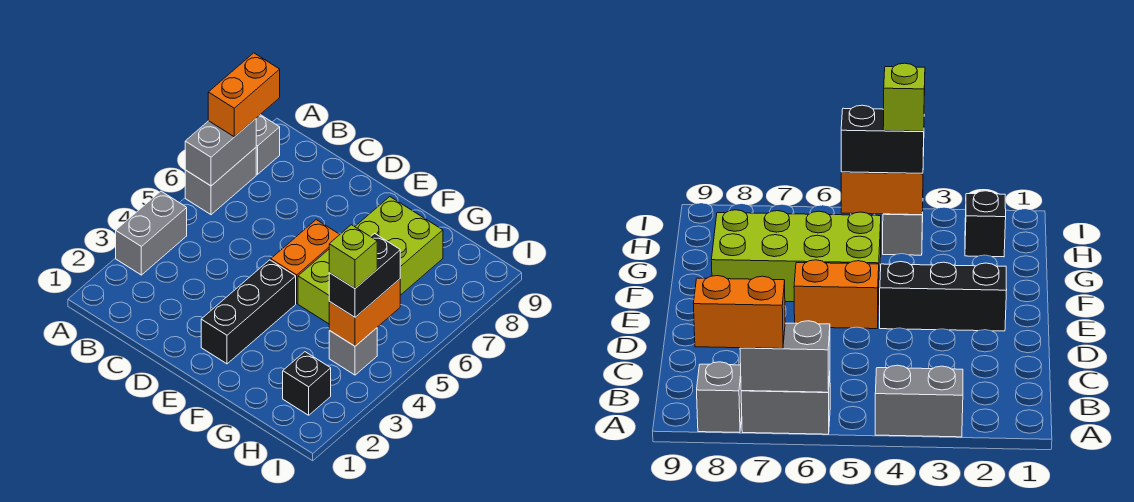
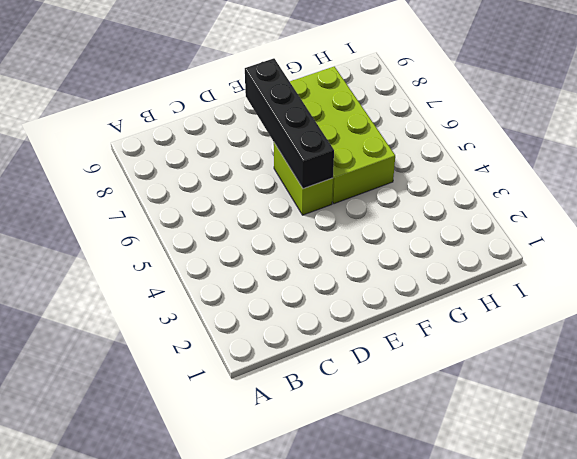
lime 1x2 brick [274,143,333,215] -> orange 1x2 brick [271,220,340,303]
black 1x4 brick [245,58,334,189] -> none
none -> grey 1x2 brick [116,191,187,275]
none -> grey 1x2 brick [185,148,256,215]
none -> grey 1x1 brick [256,115,280,174]

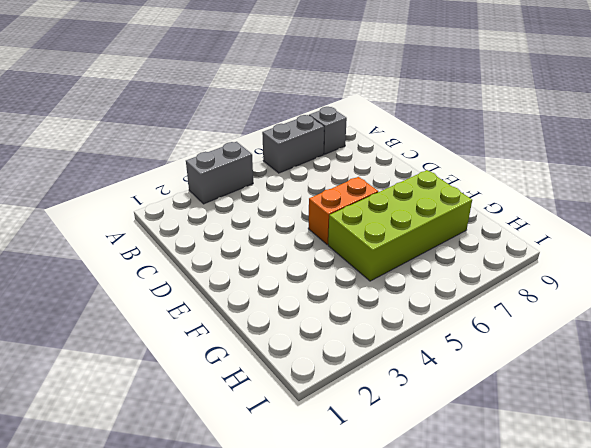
none -> black 1x3 brick [201,260,296,364]
none -> black 1x1 brick [283,352,331,415]
none -> grey 1x1 brick [329,328,377,375]

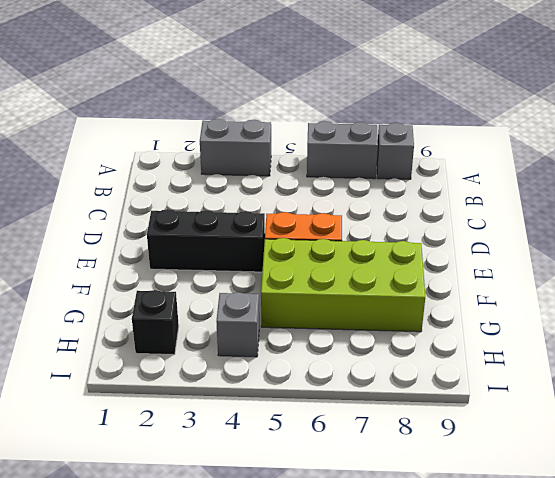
none -> grey 1x2 brick [185,119,256,186]
none -> orange 1x2 brick [329,279,400,346]
none -> orange 1x2 brick [208,53,280,137]

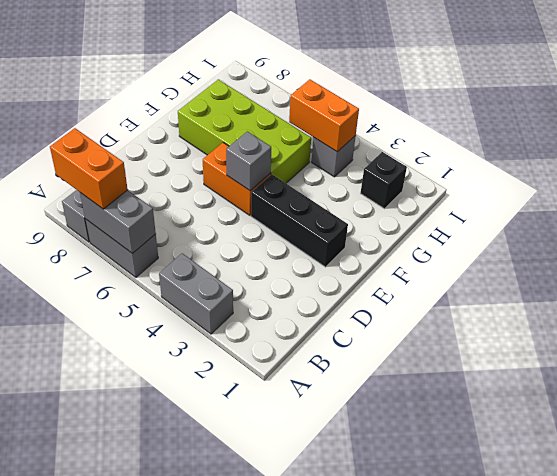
grey 1x1 brick [226,131,271,191] -> none
none -> black 1x2 brick [329,234,400,317]
none -> lime 1x1 brick [329,225,377,288]

